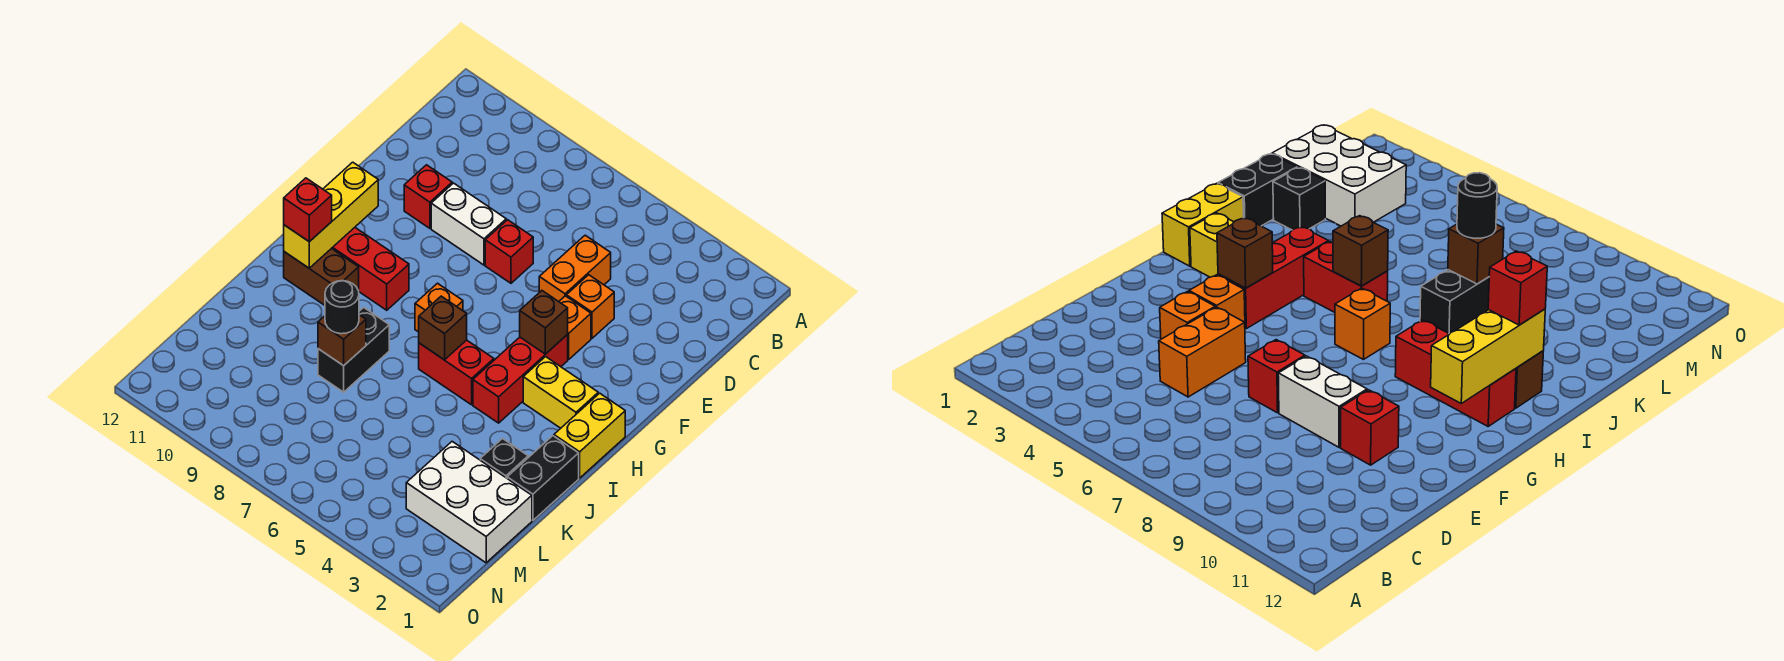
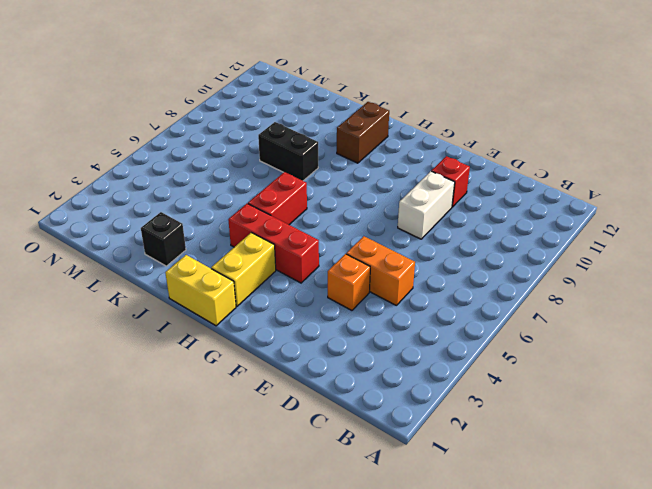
none -> red 1x1 brick [485,220,533,283]
none -> orange 1x1 brick [559,296,591,359]
none -> orange 1x1 brick [415,283,463,332]

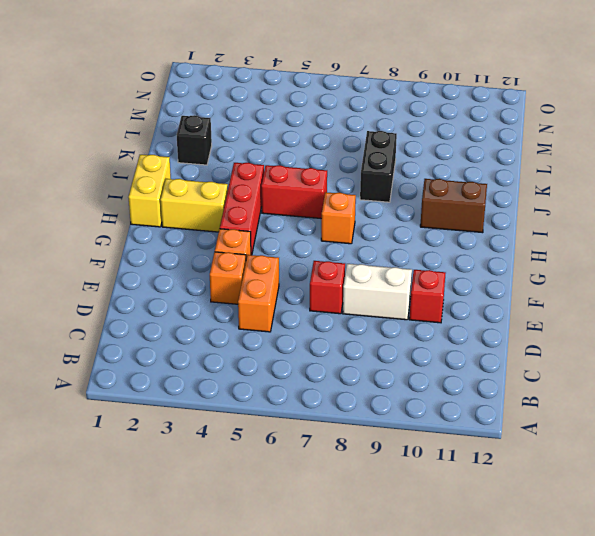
none -> red 1x3 brick [332,228,409,310]
none -> black 1x2 brick [507,436,579,520]
none -> white 2x3 brick [406,442,532,563]

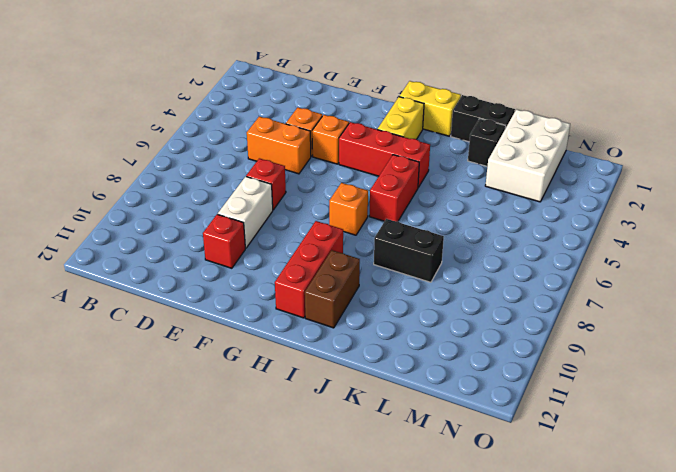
none -> brown 1x1 brick [520,291,568,354]
none -> yellow 1x3 brick [284,162,378,268]
none -> brown 1x1 brick [419,296,467,360]

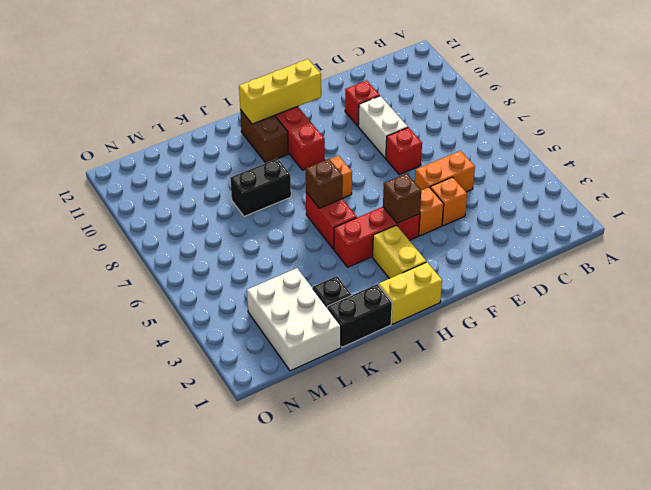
none -> brown 1x1 brick [318,315,366,366]
none -> red 1x1 brick [284,178,332,242]
none -> black 1x1 round brick [325,281,359,334]

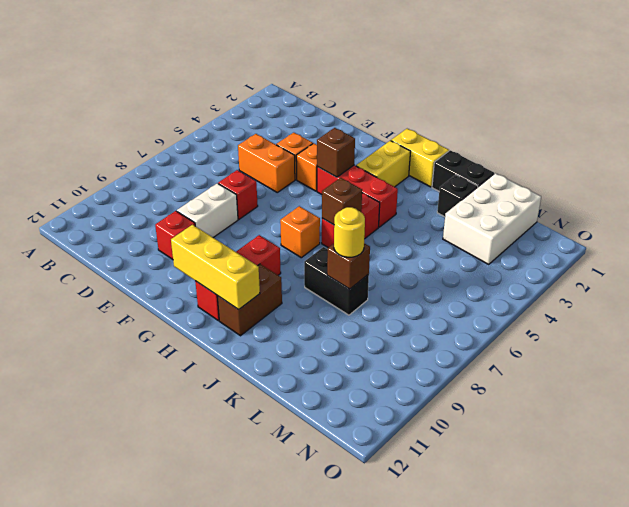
yellow 1x1 round brick [334,207,365,257] -> black 1x1 round brick [325,281,359,334]
none -> red 1x1 brick [284,178,332,242]

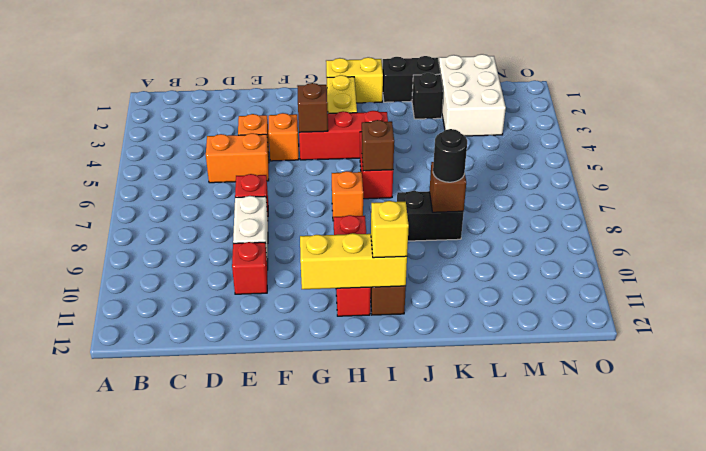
yellow 1x1 brick [371,201,409,258] -> red 1x1 brick [284,178,332,242]

